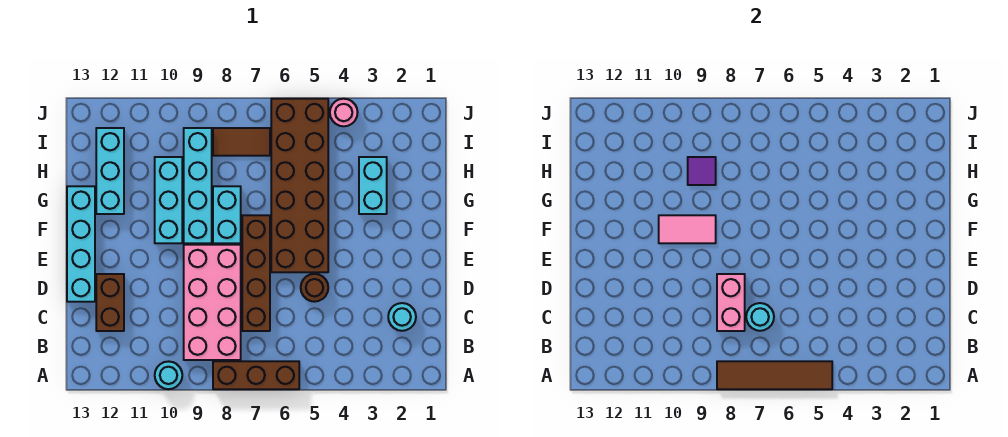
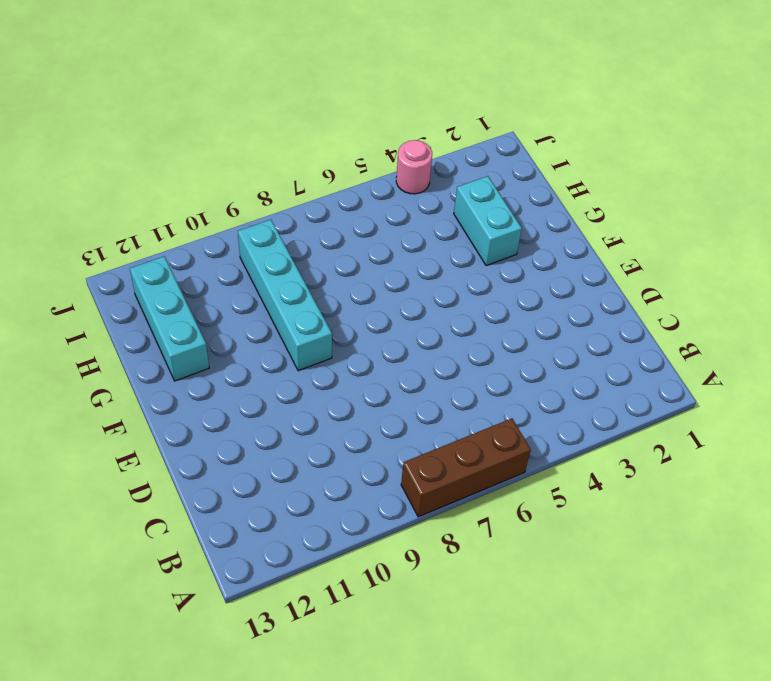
none -> cyan 1x1 round brick [155,361,182,389]
none -> pink 2x4 brick [184,245,241,360]
none -> cyan 1x1 round brick [388,303,416,331]

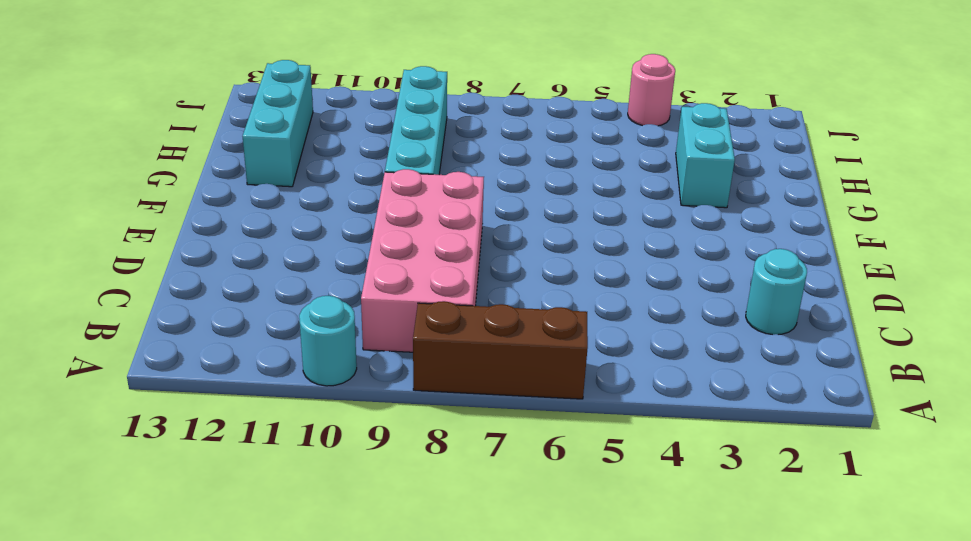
none -> brown 1x4 brick [242,215,270,331]
none -> brown 1x2 brick [96,274,124,331]
none -> brown 1x1 round brick [301,274,328,302]

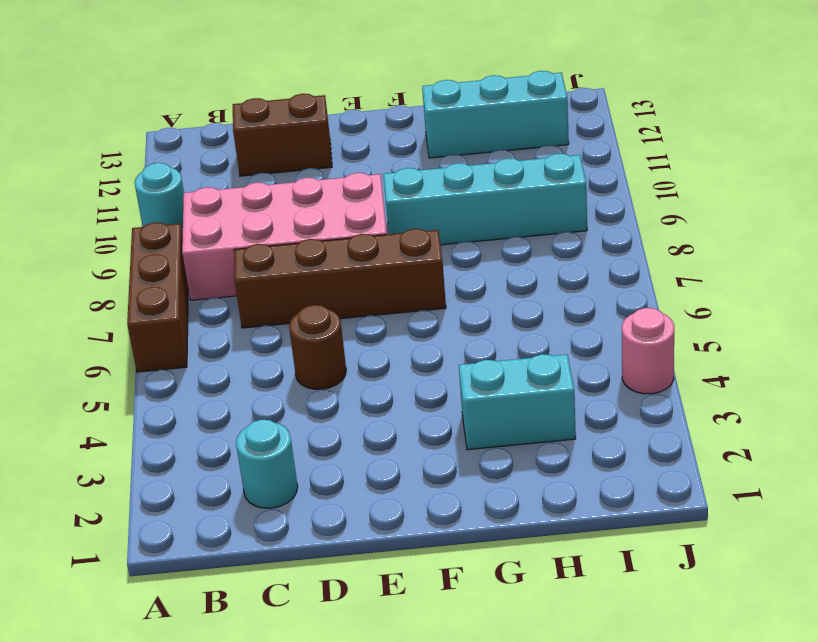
none -> cyan 1x4 brick [67,186,95,302]
none -> brown 2x6 brick [271,99,328,272]
none -> cyan 1x2 brick [213,186,241,243]

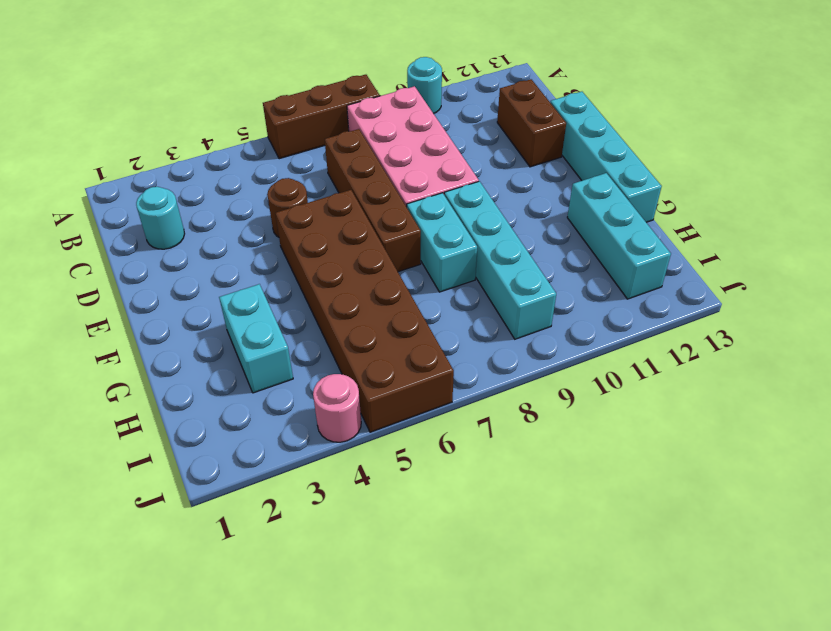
none -> cyan 1x3 brick [155,157,182,243]
none -> brown 1x2 tile [213,128,270,156]
none -> brown 1x4 tile [717,361,832,389]

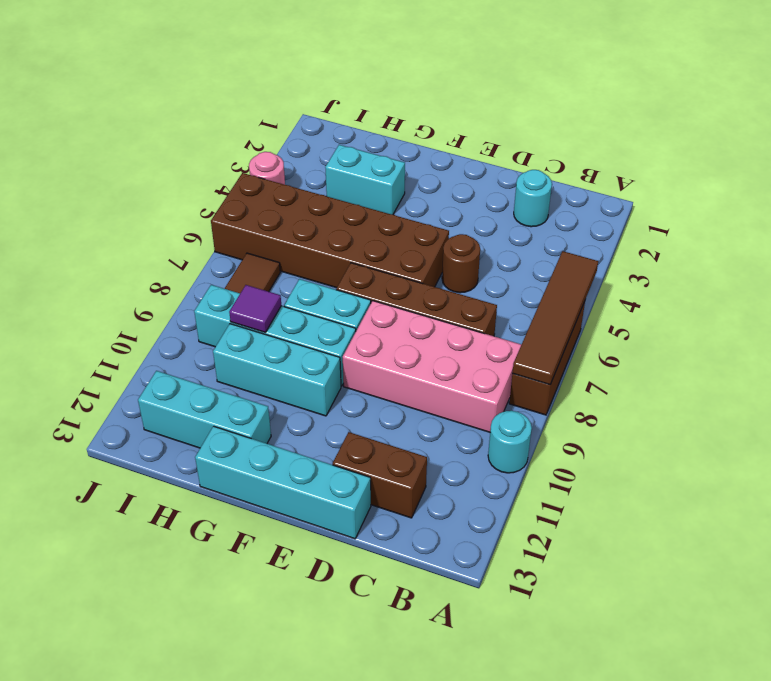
none -> cyan 1x1 round brick [746,303,774,331]
none -> pink 1x2 brick [717,274,745,331]
none -> pink 1x2 tile [659,215,716,243]

